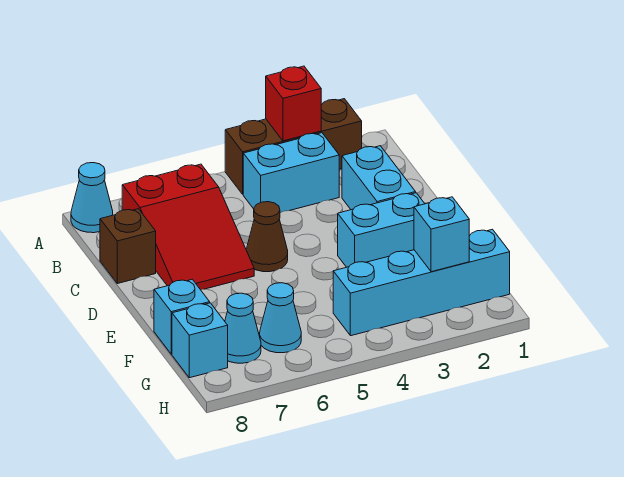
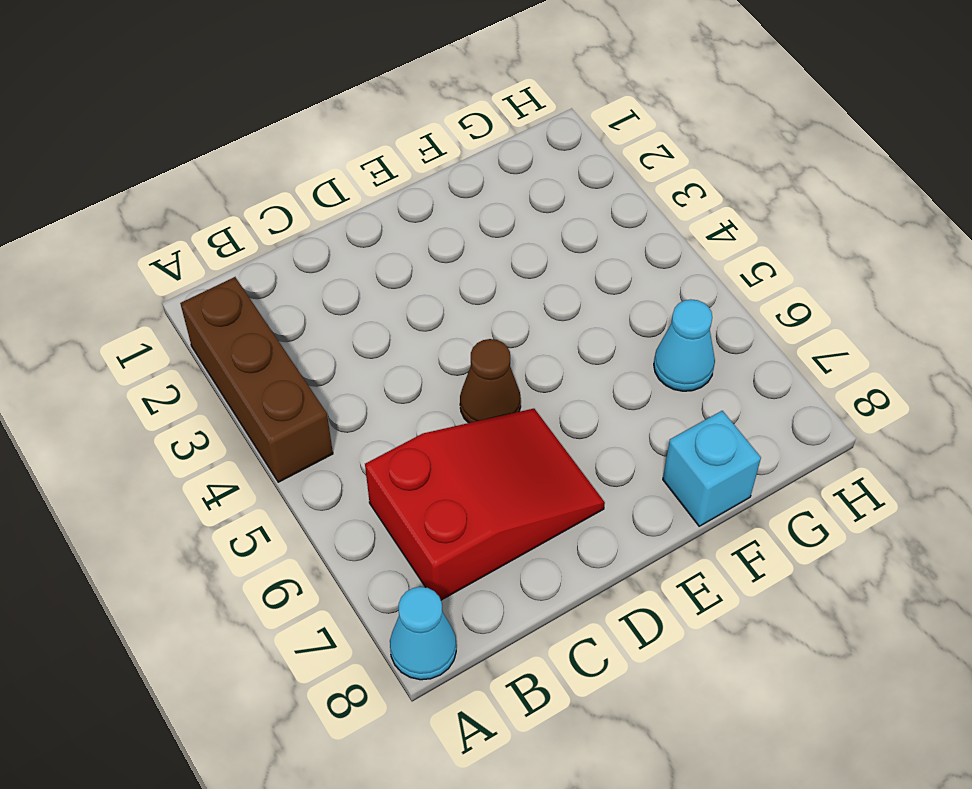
none -> cyan 1x2 brick [243,133,339,213]
none -> cyan 1x2 brick [342,146,416,210]
none -> brown 1x1 brick [100,209,156,284]

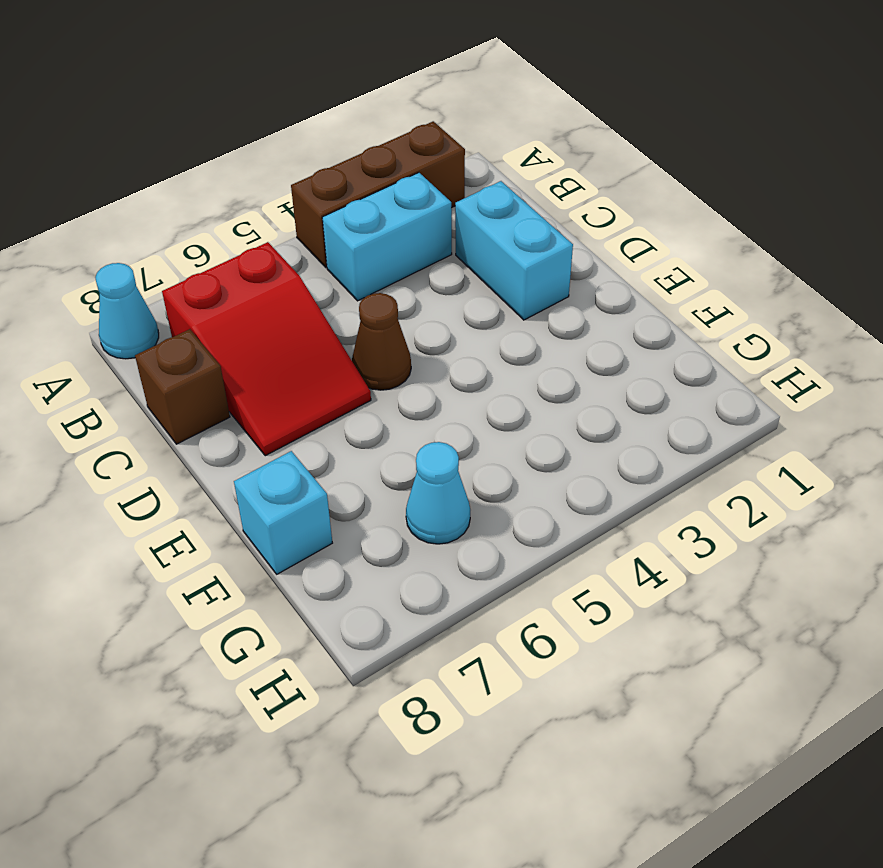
none -> cyan 1x2 brick [338,193,425,267]
none -> cyan 1x4 brick [333,229,510,336]
none -> cyan 1x1 cone [225,293,261,363]

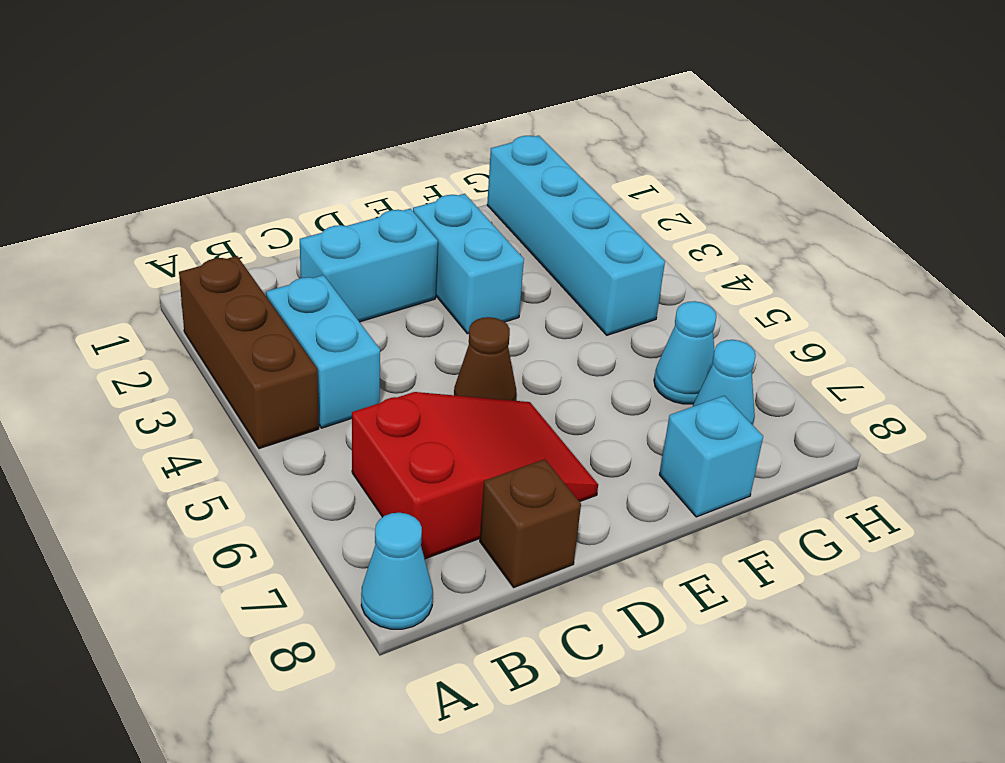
none -> cyan 1x1 brick [172,303,228,378]
none -> red 1x1 brick [266,66,321,141]
none -> cyan 1x1 brick [414,197,469,272]

